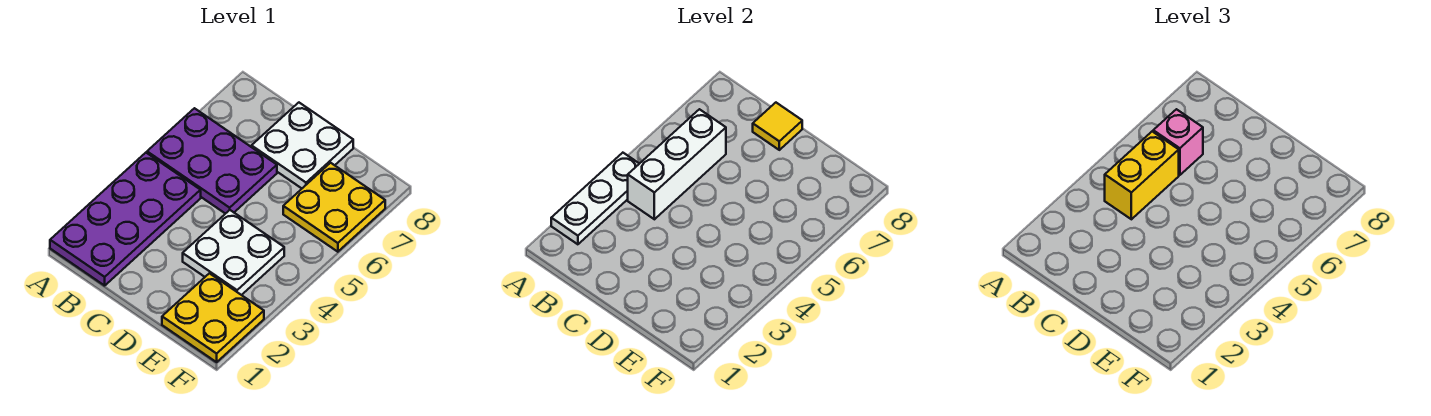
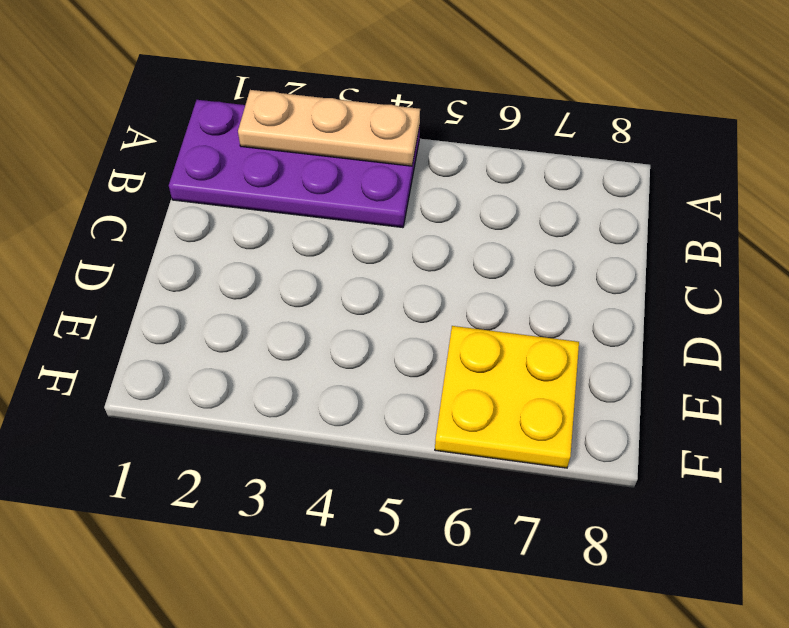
tan 1x3 plate [238,90,420,166] -> white 1x3 plate [551,153,639,244]
none -> purple 2x3 plate [147,108,277,214]
none -> white 2x2 plate [252,103,353,188]

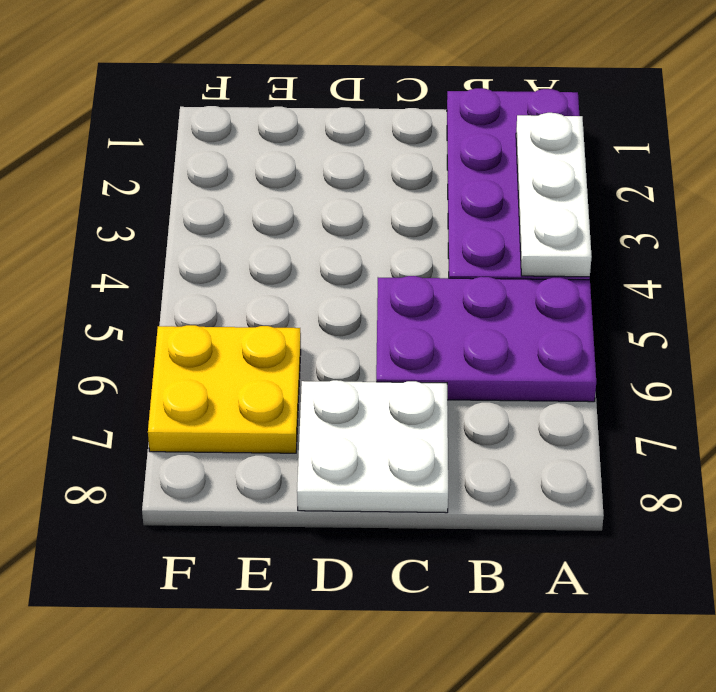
none -> white 2x2 plate [183,210,284,295]
none -> yellow 2x2 plate [162,273,264,362]

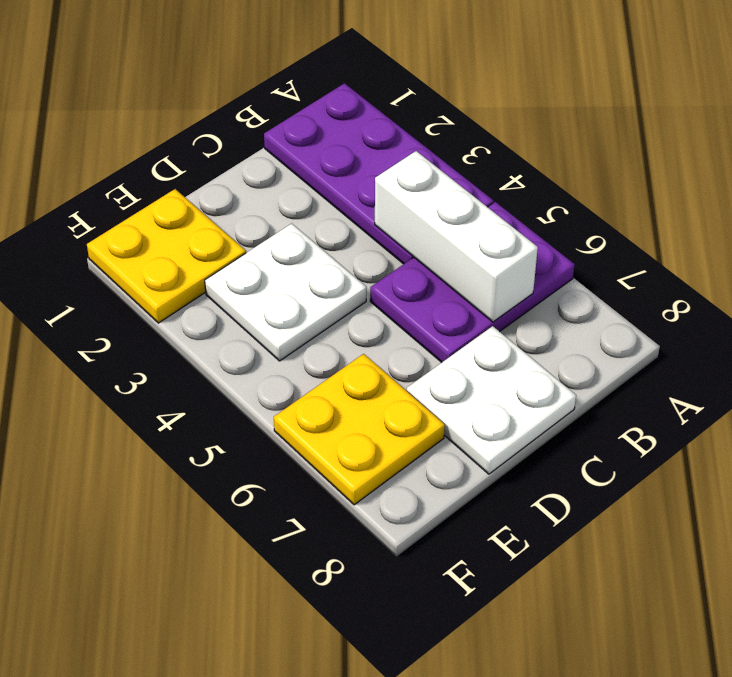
none -> white 1x3 plate [551,153,639,244]
none -> yellow 1x1 tile [753,103,802,150]

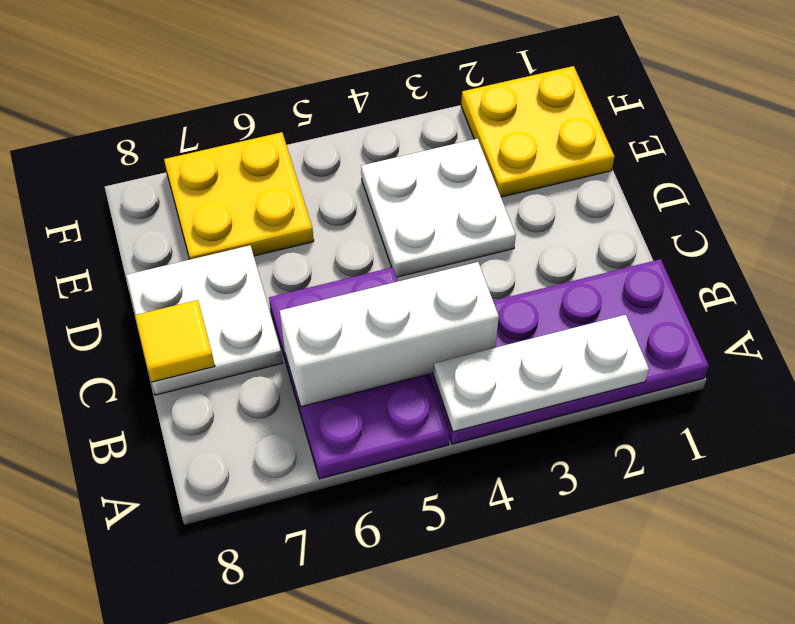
none -> yellow 1x2 brick [1105,131,1179,219]
none -> pink 1x1 brick [1153,109,1203,175]

